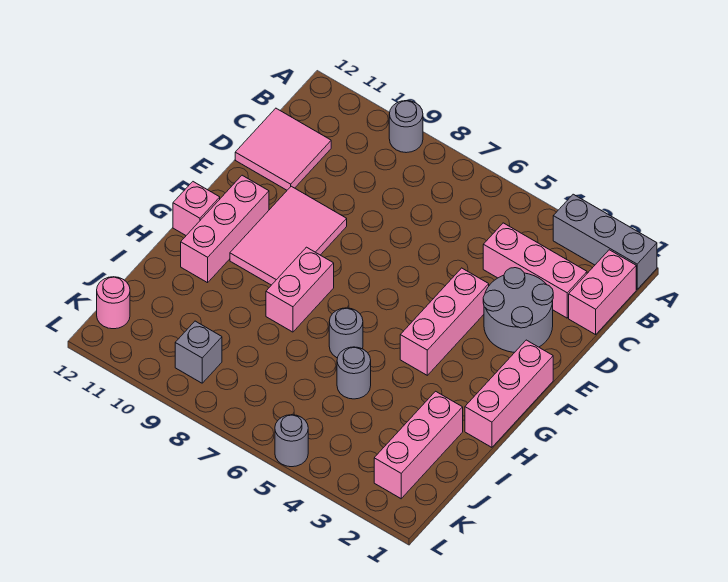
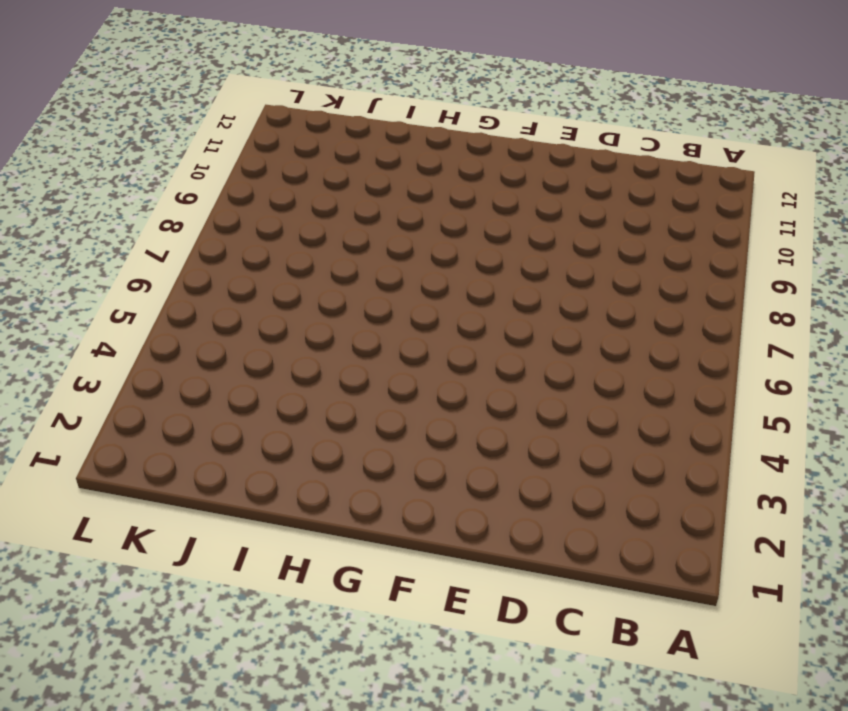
none -> grey 1x3 brick [553,194,657,289]
none -> grey 1x1 round brick [389,101,423,153]
none -> pink 1x2 brick [569,250,636,335]

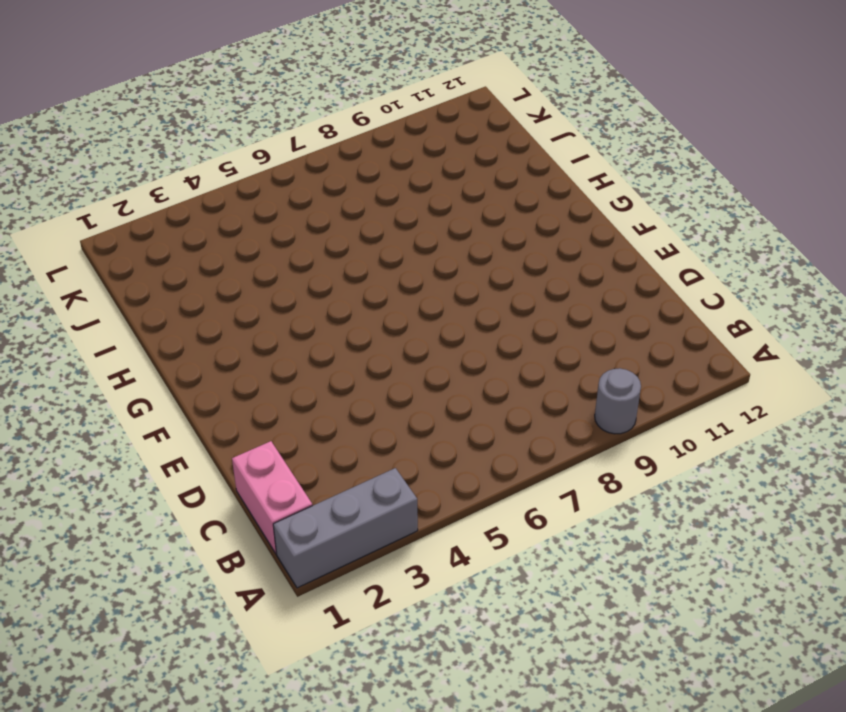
none -> pink 1x3 brick [483,223,587,318]
none -> pink 2x2 tile [235,108,331,190]
none -> grey 2x2 round brick [483,268,553,352]

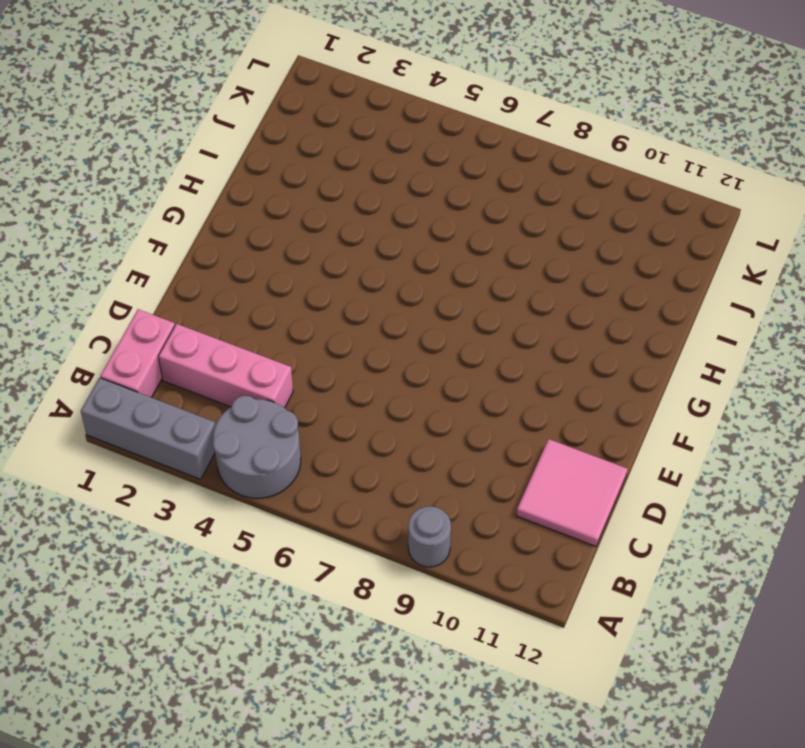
grey 2x2 round brick [213,396,301,498] -> grey 2x2 round brick moved to [483,268,553,352]
none -> pink 1x3 brick [400,268,489,375]
none -> pink 2x3 tile [230,186,347,285]
none -> pink 1x3 brick [465,340,553,447]

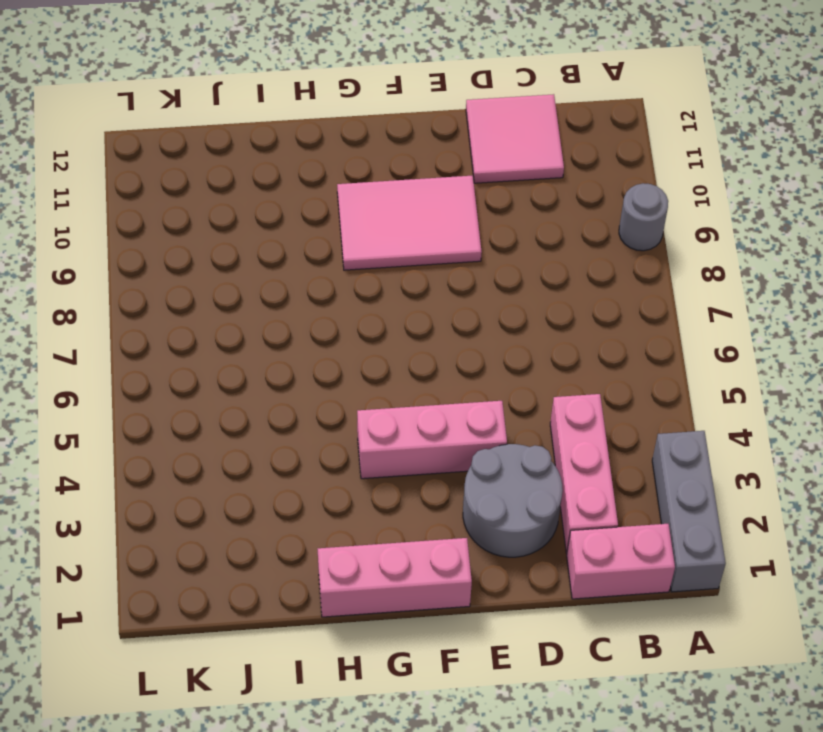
none -> pink 1x3 brick [181,175,269,283]
none -> pink 1x2 brick [266,247,334,332]
none -> pink 1x1 brick [173,182,220,235]

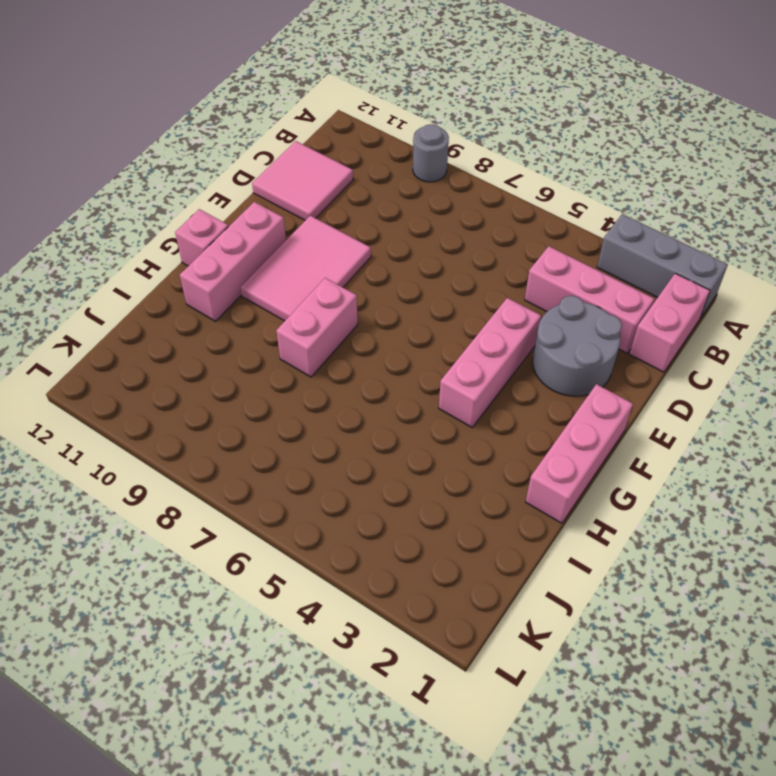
none -> grey 1x1 round brick [329,308,363,358]
none -> pink 1x3 brick [374,391,463,499]
none -> grey 1x1 round brick [337,347,371,399]

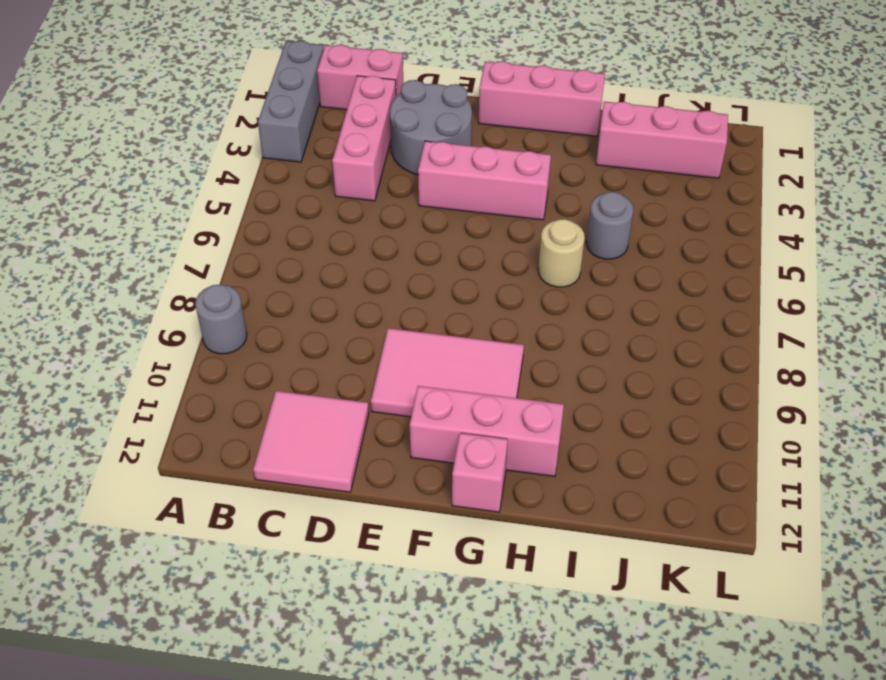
tan 1x1 round brick [538,219,585,287] -> grey 1x1 round brick [329,308,363,358]
none -> pink 1x2 brick [266,247,334,332]
none -> grey 1x1 brick [175,321,222,383]
none -> pink 1x1 round brick [97,277,130,329]

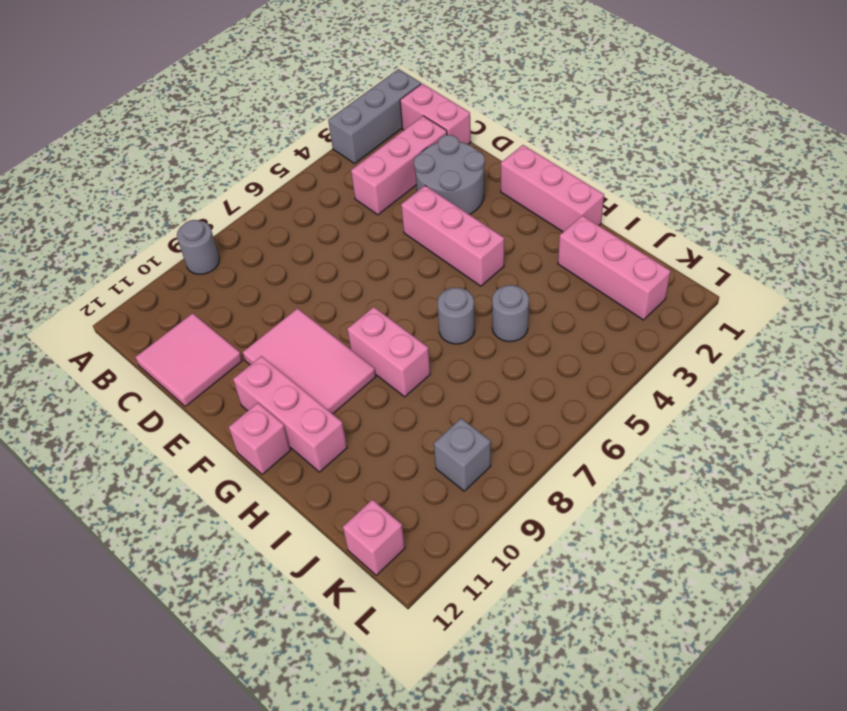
pink 1x1 brick [343,500,405,575] -> pink 1x1 round brick [97,277,130,329]
none -> grey 1x1 round brick [275,415,308,467]

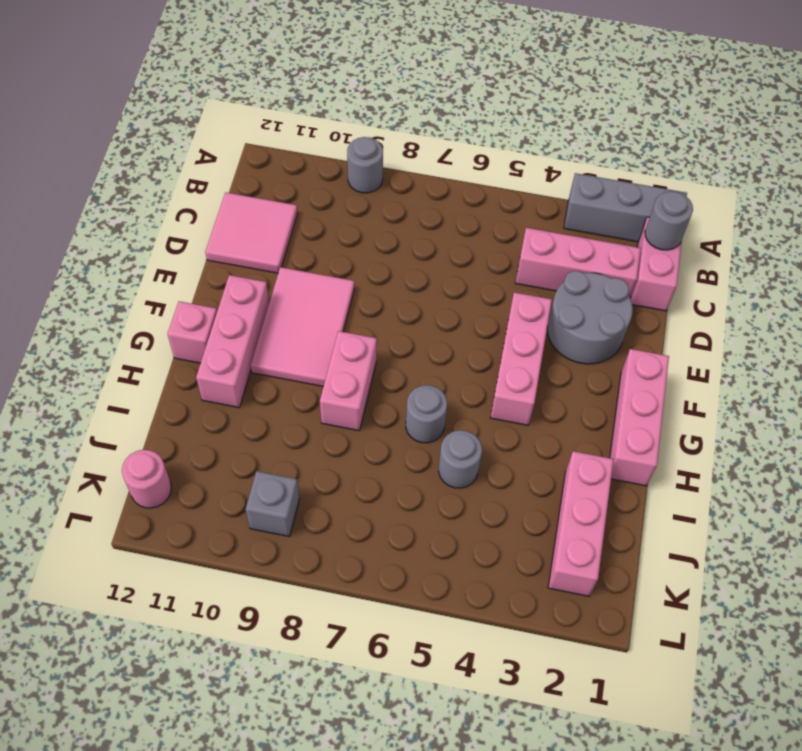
grey 1x1 round brick [645,191,693,250] -> grey 1x1 round brick moved to [275,415,308,467]

